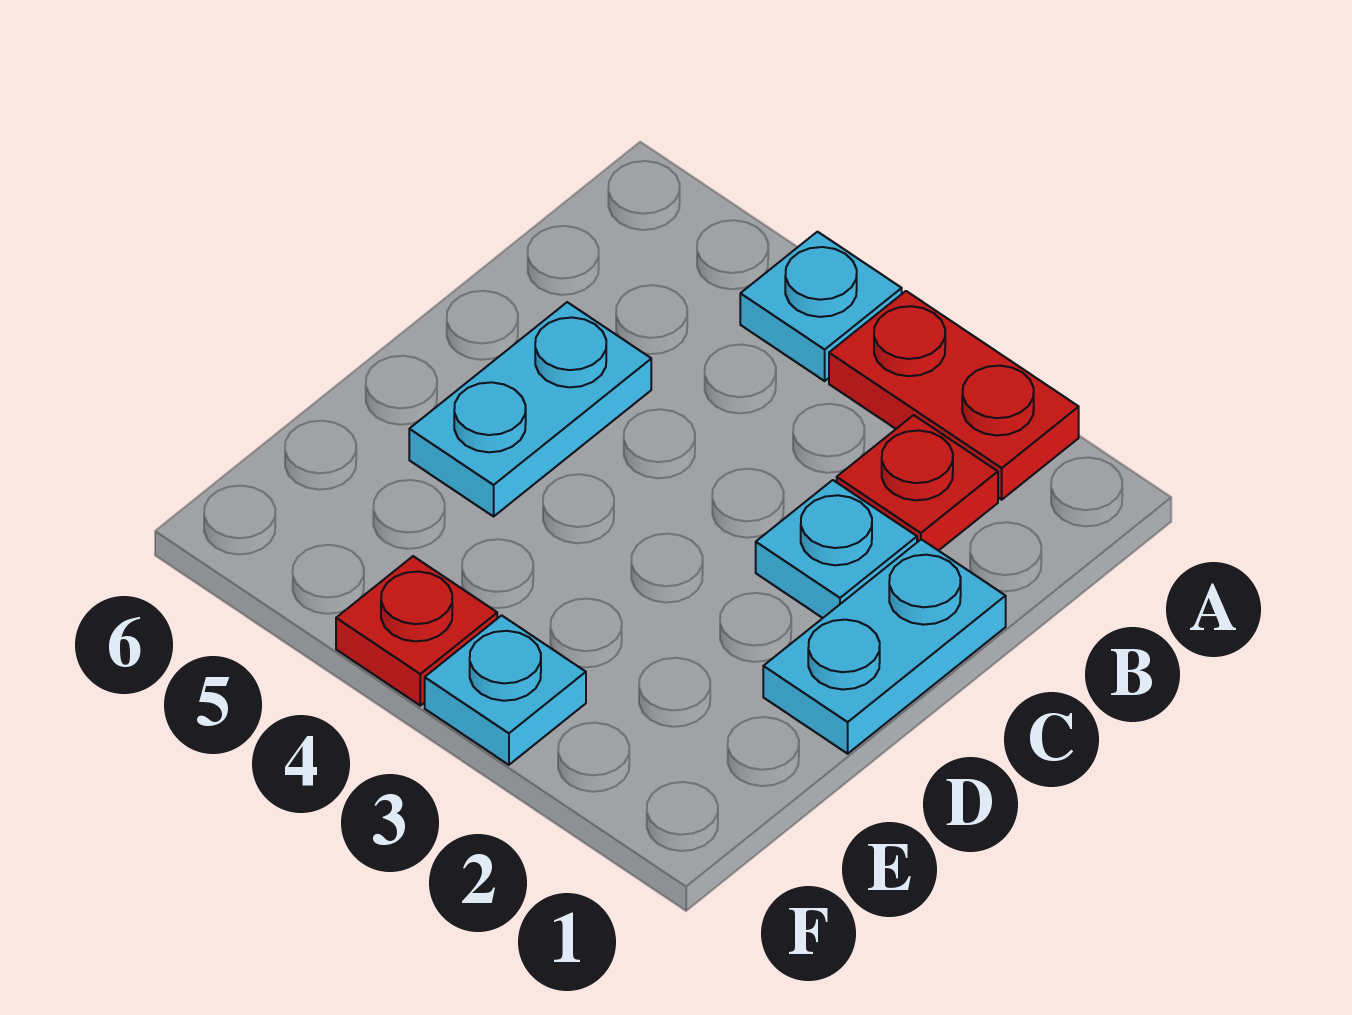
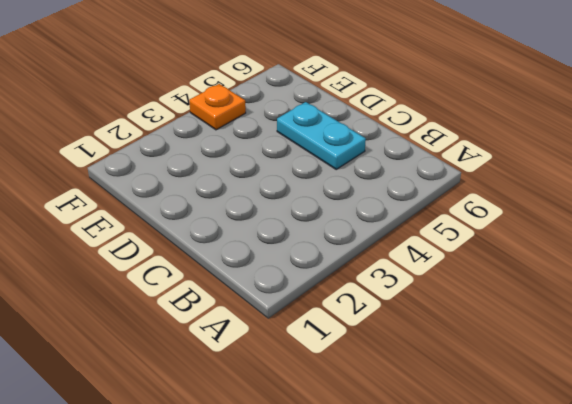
orange 1x1 plate [189,84,246,130] -> red 1x1 plate [336,556,497,706]
none -> red 1x2 plate [829,291,1079,500]
none -> cyan 1x1 plate [740,232,902,381]

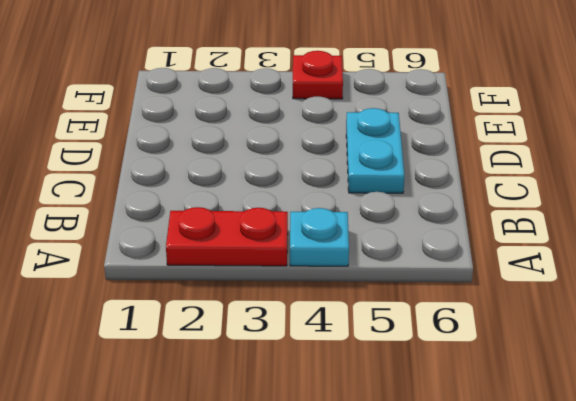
none -> red 1x1 plate [837,415,998,551]
none -> cyan 1x2 plate [763,539,1006,754]

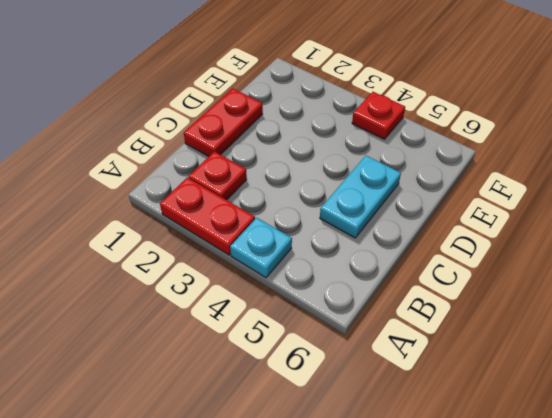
red 1x2 plate [184,88,263,156] -> cyan 1x2 plate [763,539,1006,754]
none -> cyan 1x1 plate [756,480,917,618]
none -> cyan 1x1 plate [425,615,586,765]

